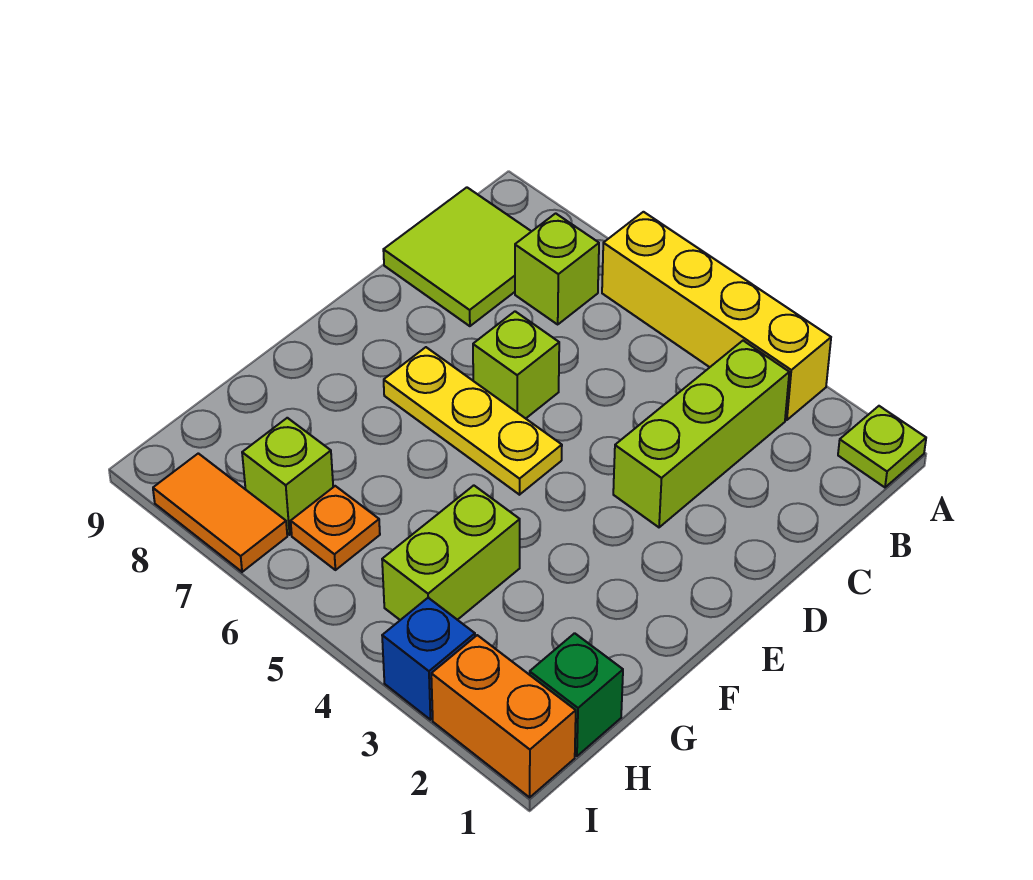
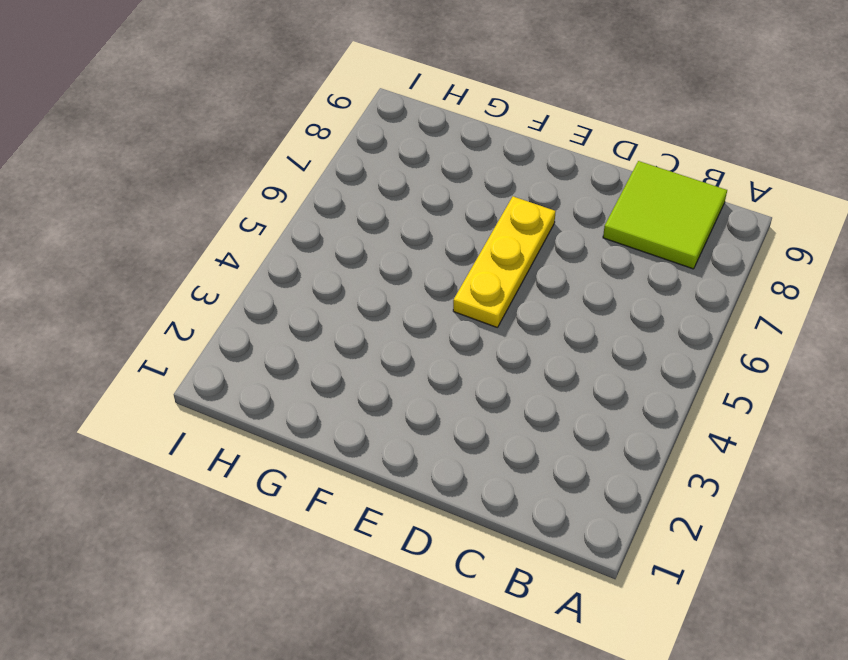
none -> lime 1x1 plate [838,406,926,487]
none -> yellow 1x4 brick [602,212,831,420]
none -> lime 1x3 brick [613,341,789,527]

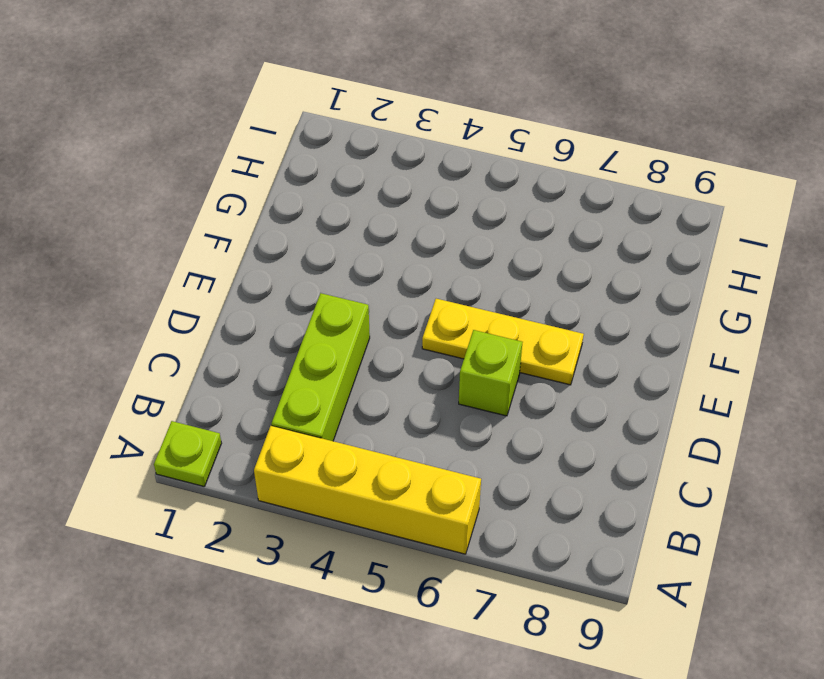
none -> lime 1x1 brick [515,213,599,324]
none -> lime 2x2 tile [383,187,532,326]
none -> lime 1x2 brick [382,485,520,620]

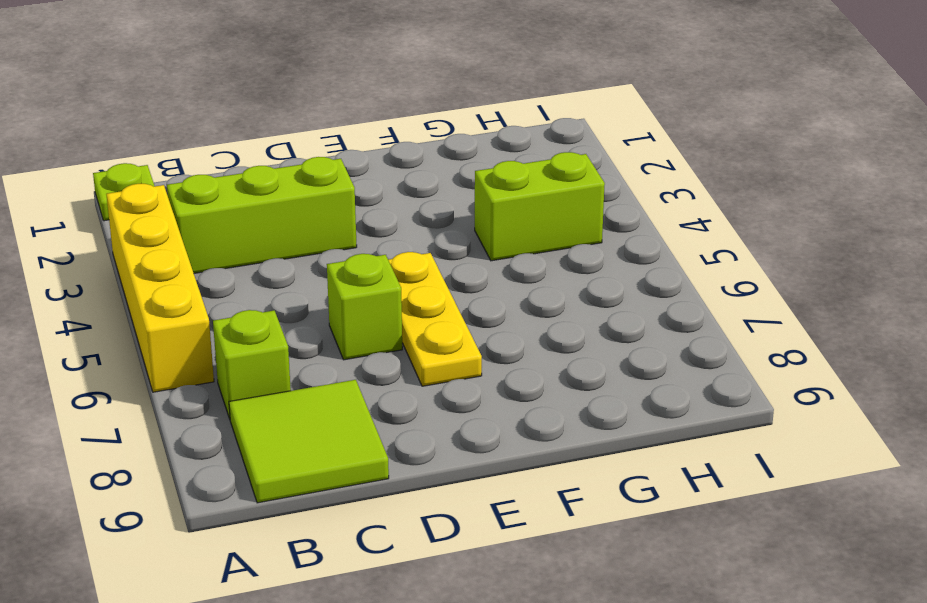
none -> green 1x1 brick [530,633,623,756]
none -> orange 1x1 plate [291,486,380,570]
none -> lime 1x1 brick [242,418,333,535]

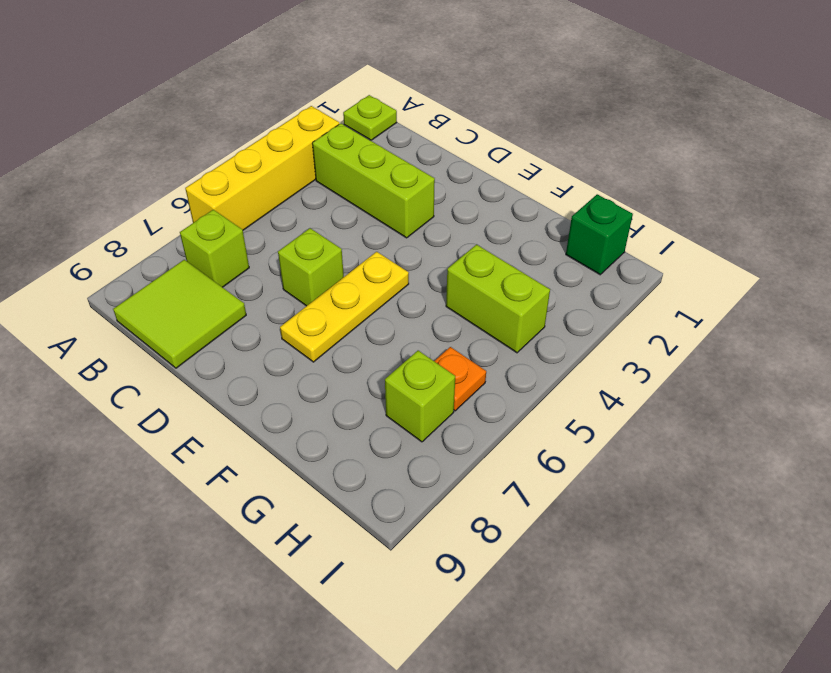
none -> orange 1x2 brick [431,635,576,797]
none -> blue 1x1 brick [382,598,475,720]
none -> orange 1x2 tile [153,453,287,572]

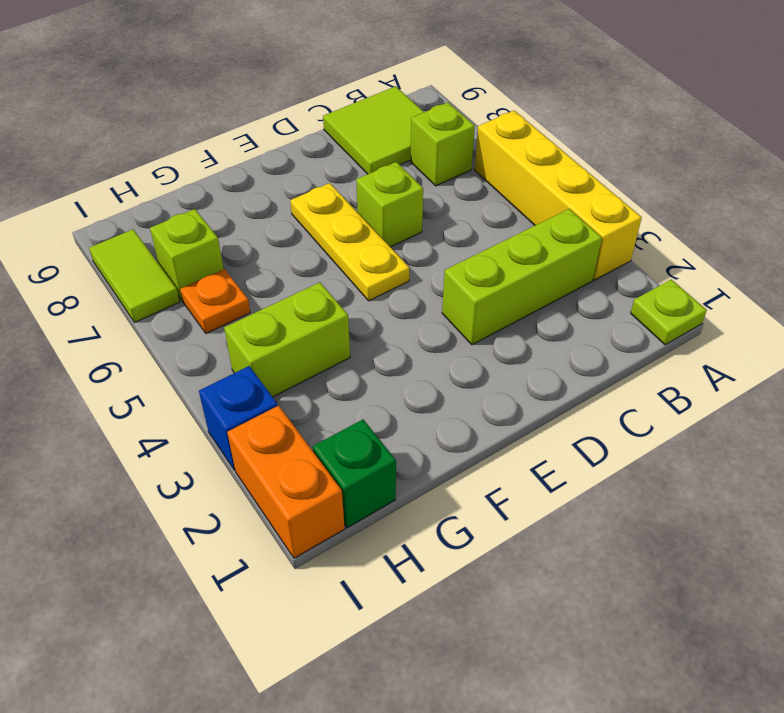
lime 1x2 tile [89,229,180,322] -> orange 1x2 tile [153,453,287,572]

